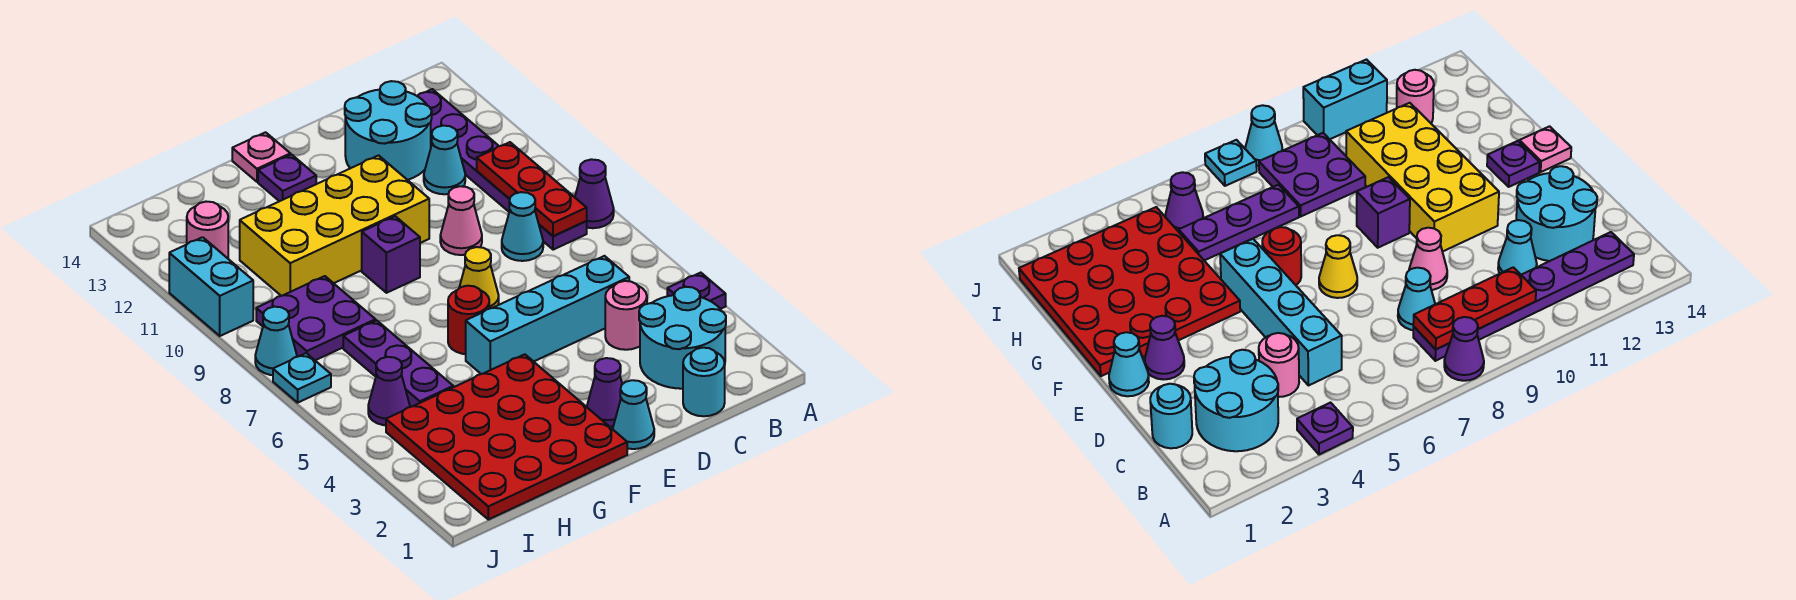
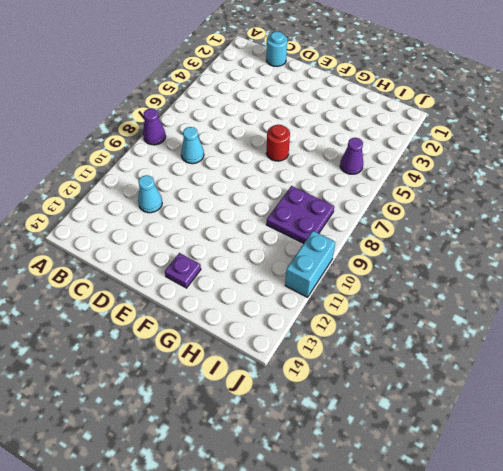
none -> purple 1x1 plate [667,273,726,309]
none -> cyan 2x2 round brick [639,287,726,389]
none -> purple 1x6 plate [418,89,587,250]

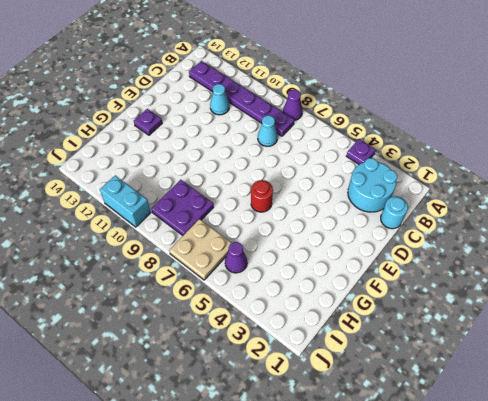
tan 2x2 plate [169,219,232,280] -> cyan 1x1 plate [273,353,331,403]
none -> pink 1x1 round brick [605,281,647,350]
none -> cyan 1x4 brick [466,256,629,374]
none -> cyan 2x2 round brick [345,81,432,180]

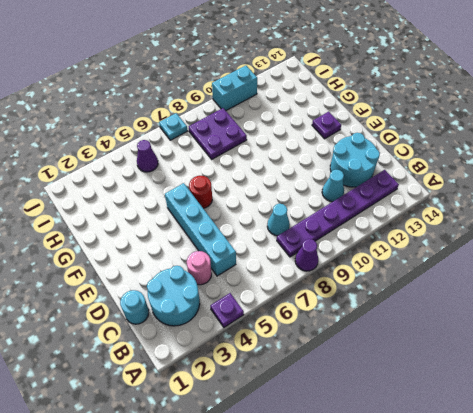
none -> pink 1x1 cone [440,186,482,255]
none -> cyan 1x1 cone [613,380,654,449]
none -> purple 1x1 cone [587,358,622,427]

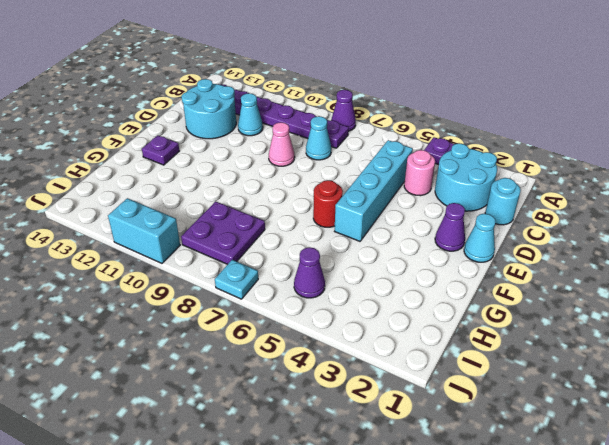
none -> yellow 1x1 cone [459,247,499,309]
none -> yellow 2x4 brick [240,155,429,296]
none -> red 4x4 plate [386,354,627,519]

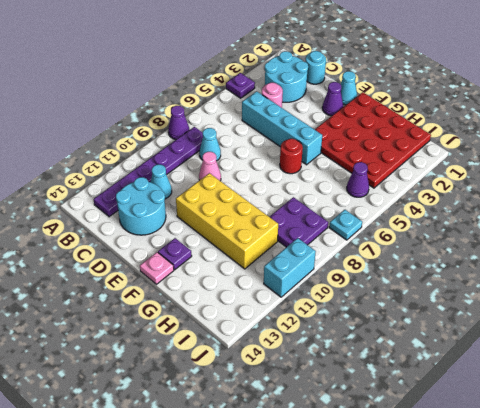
none -> yellow 1x1 cone [459,247,499,309]
none -> purple 1x1 brick [362,216,420,293]
none -> purple 1x3 plate [343,320,453,407]

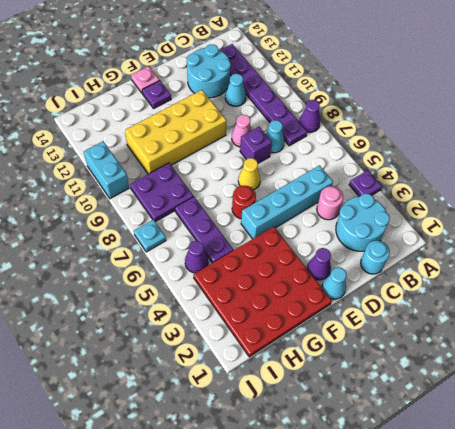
purple 1x1 brick [240,127,272,163] -> purple 1x1 brick moved to [362,216,420,293]
none -> pink 1x1 round brick [187,202,228,258]
none -> cyan 1x1 cone [255,307,297,375]
none -> red 1x3 plate [477,142,587,236]

